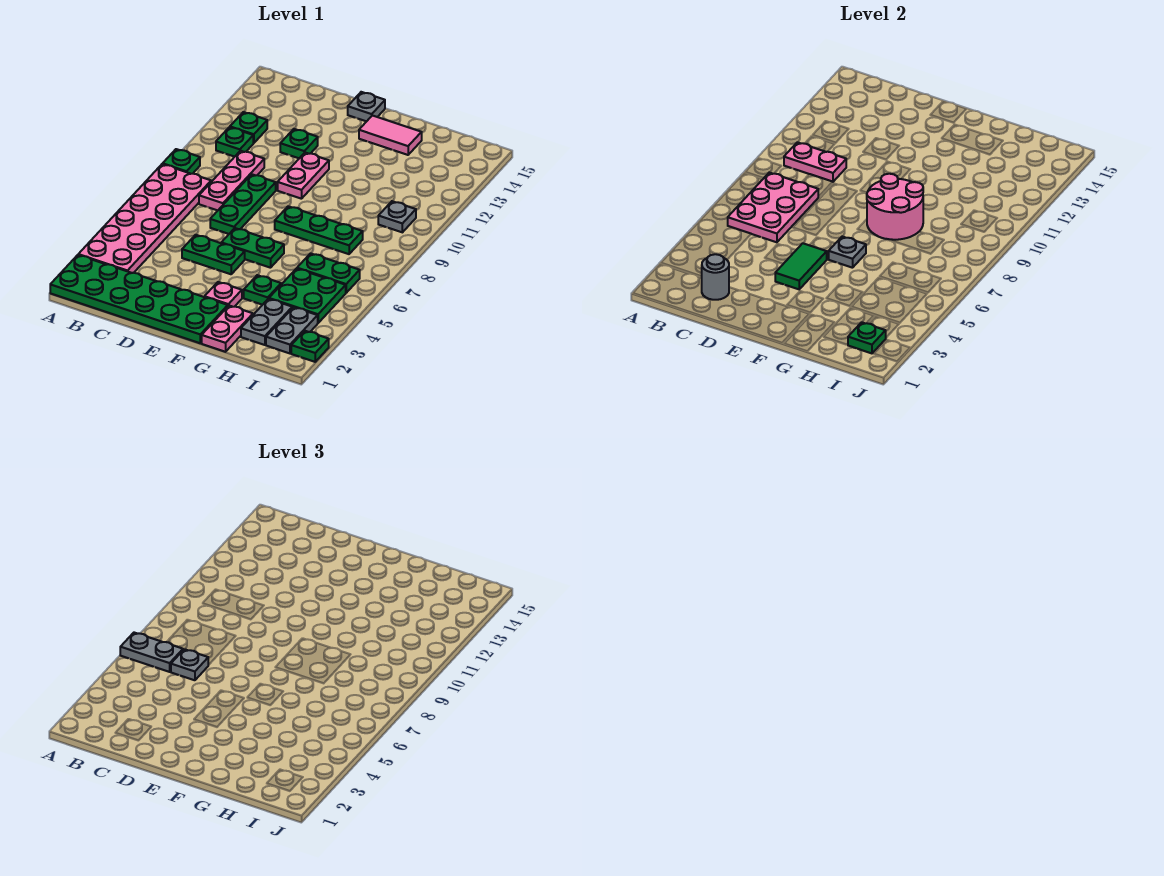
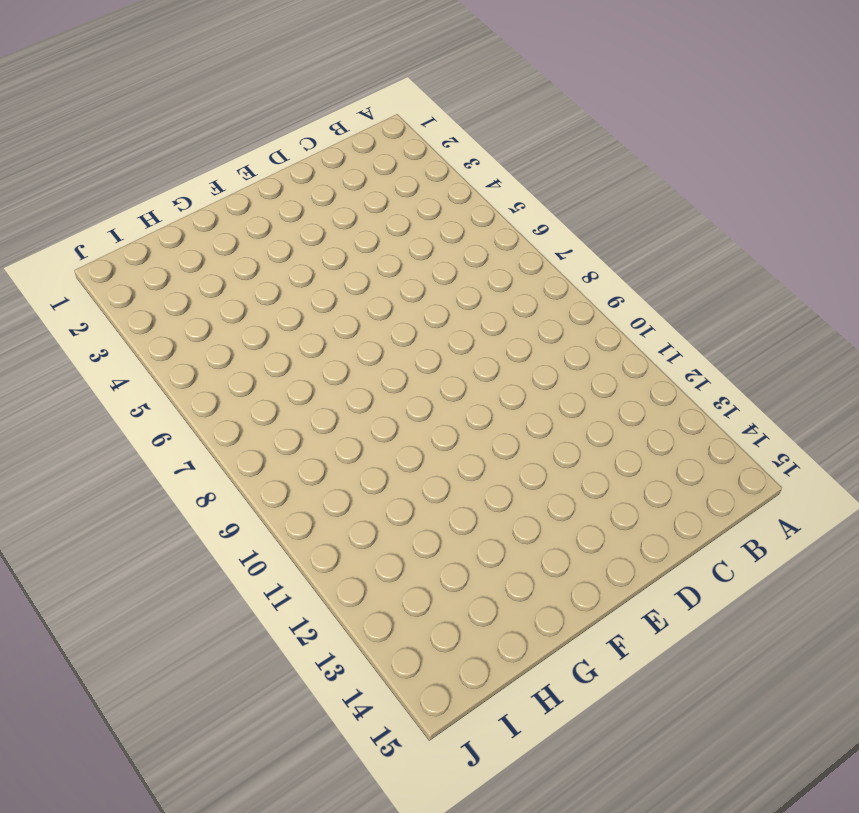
none -> green 2x6 plate [50,255,228,343]
none -> pink 2x6 plate [78,164,211,273]
none -> green 1x1 plate [163,149,200,174]
none -> green 1x1 plate [216,127,253,157]

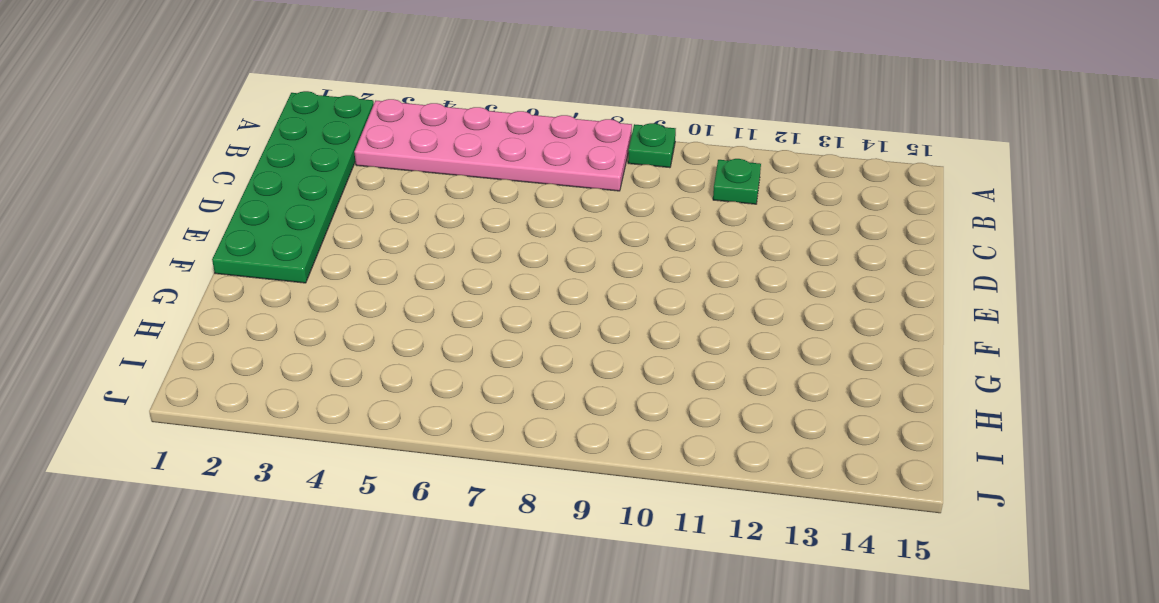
none -> green 1x1 plate [230,112,267,143]
none -> pink 1x3 plate [199,151,264,210]
none -> green 1x2 plate [182,235,245,274]
none -> green 1x3 plate [210,174,276,234]

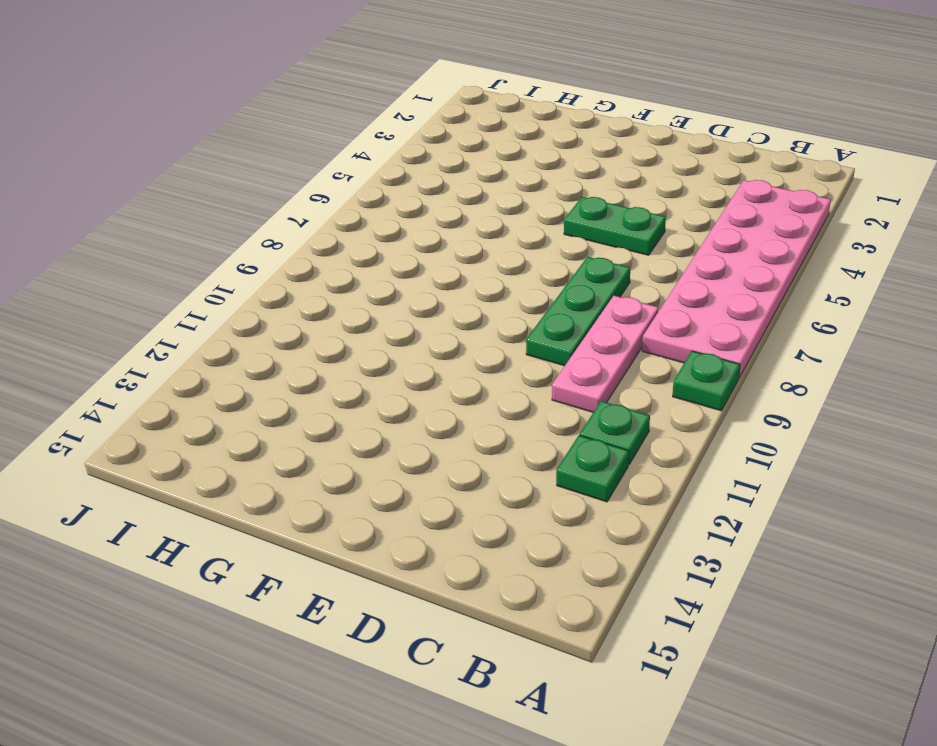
none -> green 2x6 plate [50,255,228,343]
none -> green 1x1 plate [280,129,318,158]
none -> green 1x2 plate [222,228,284,268]
none -> pink 1x2 plate [278,153,329,199]

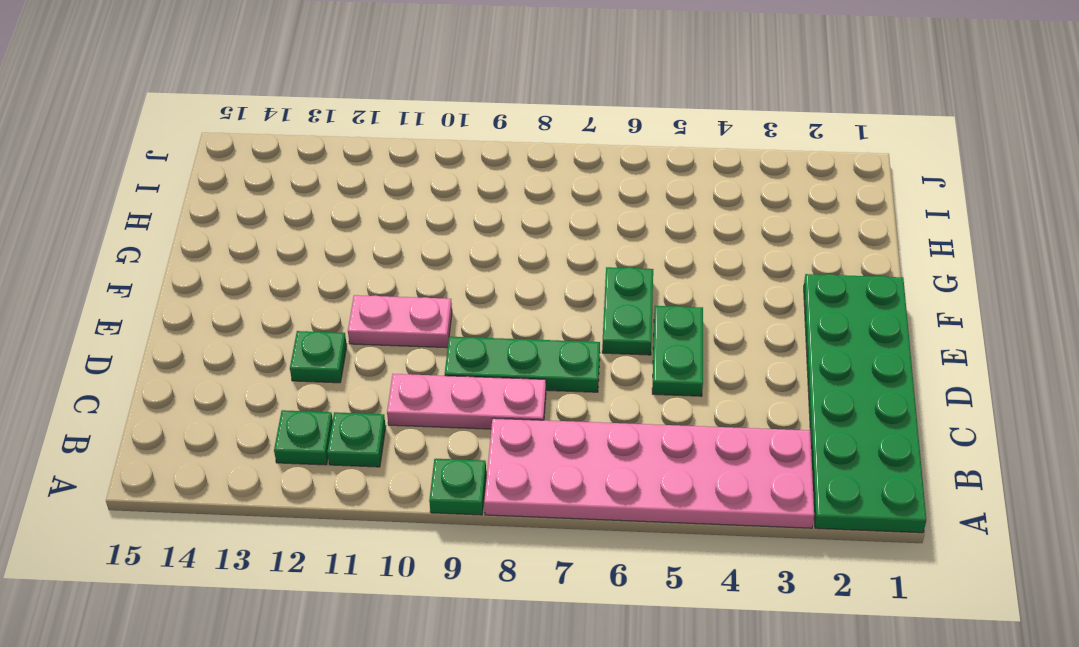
none -> grey 1x1 plate [348,92,385,121]
none -> pink 1x1 plate [204,282,242,307]
none -> green 1x3 plate [275,206,363,254]
none -> pink 1x2 tile [359,116,422,155]

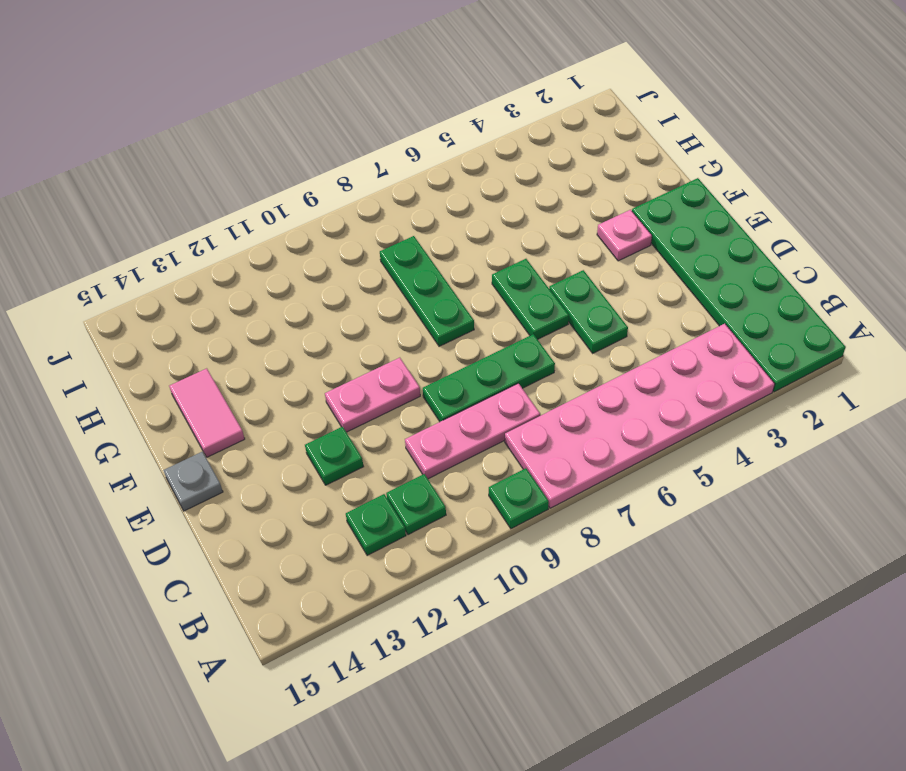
none -> pink 1x2 plate [202,306,253,352]
none -> green 1x1 plate [244,275,281,305]
none -> grey 1x2 plate [241,299,292,345]
none -> green 2x2 plate [269,268,346,323]

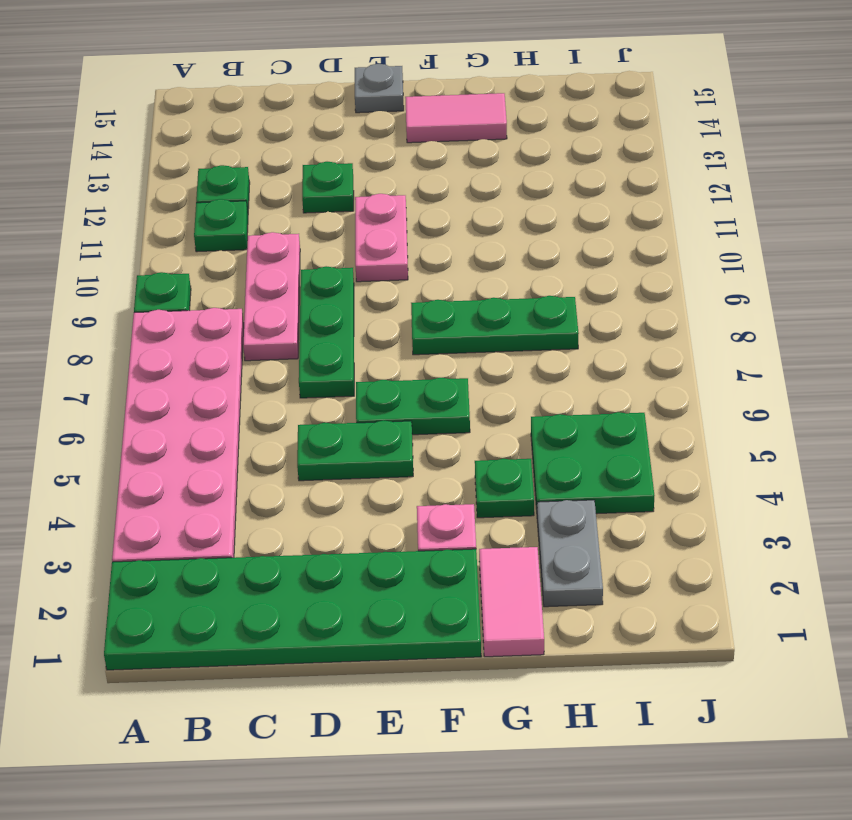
pink 1x2 tile [479,547,544,657] -> pink 1x2 plate [202,306,253,352]
none -> green 1x2 plate [297,253,360,293]
none -> grey 1x2 plate [266,307,318,353]
none -> grey 1x1 plate [378,201,416,232]
none -> green 1x1 plate [291,331,329,362]

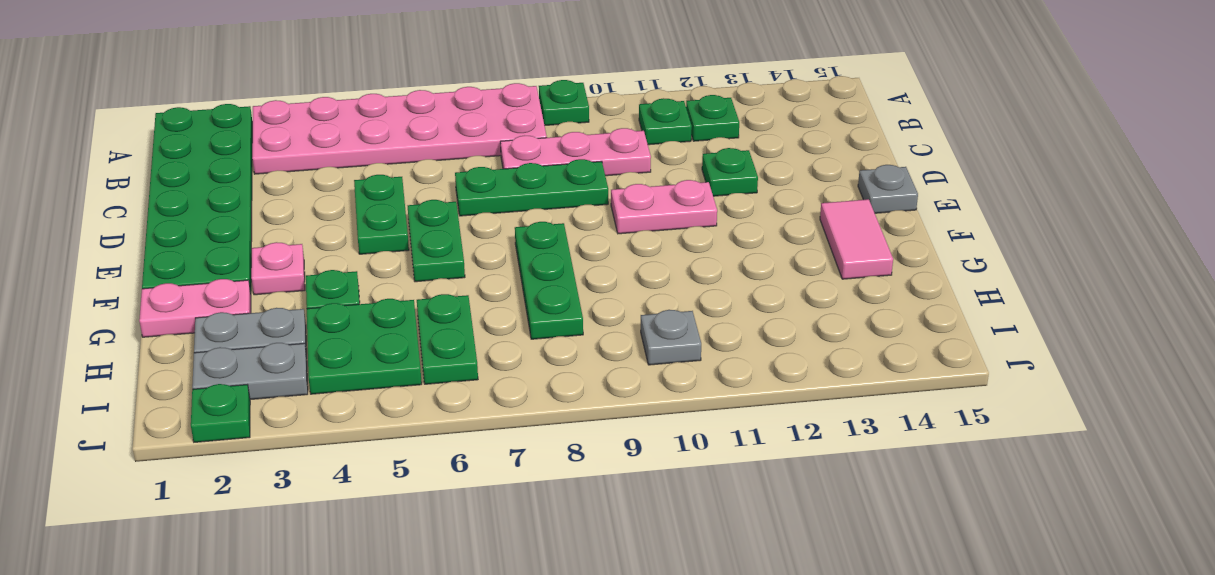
none -> pink 2x3 plate [728,172,818,242]
none -> pink 1x2 plate [784,142,846,182]
none -> grey 1x1 round brick [702,254,729,300]
none -> green 1x2 tile [775,243,827,289]

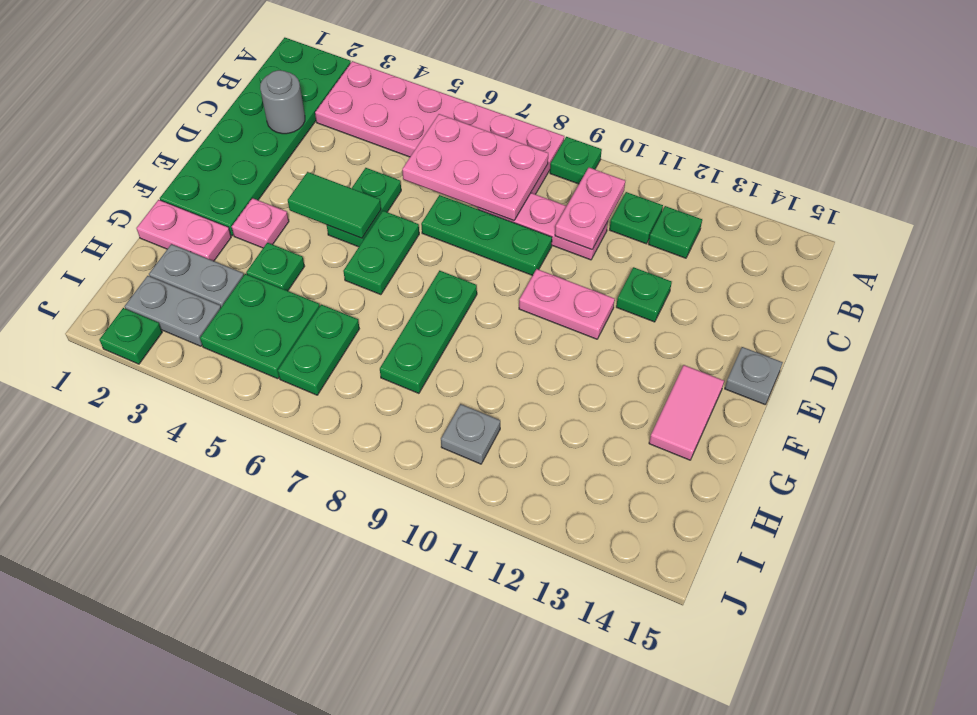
none -> grey 1x1 plate [829,236,866,268]
none -> pink 2x2 round brick [867,174,923,240]
none -> green 1x1 plate [848,322,886,353]
none -> grey 1x2 plate [120,633,183,672]

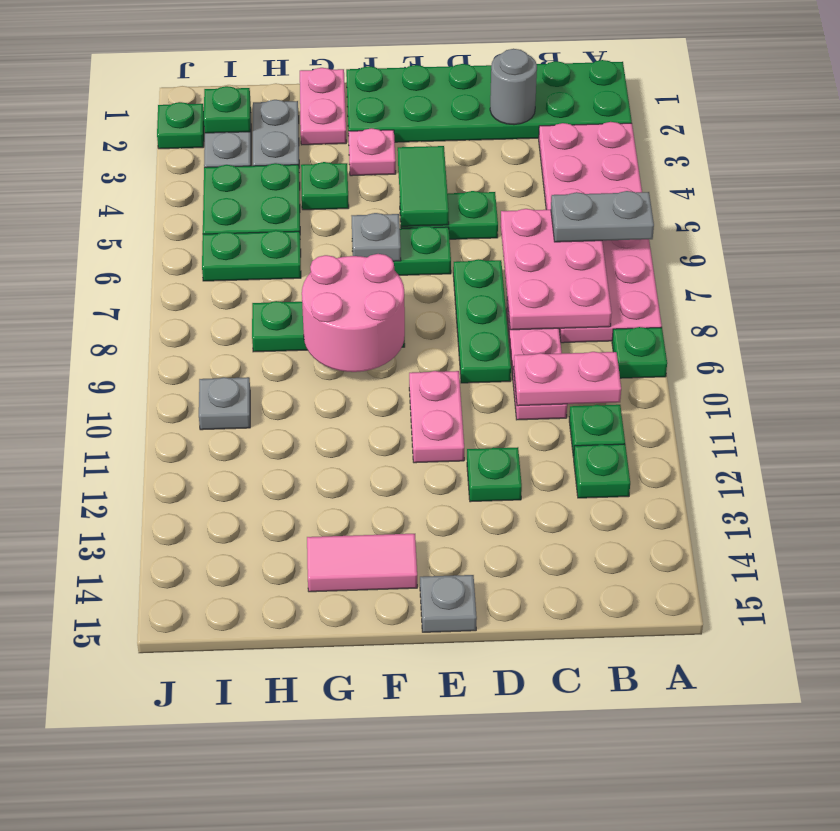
none -> grey 1x1 plate [171,649,208,680]

